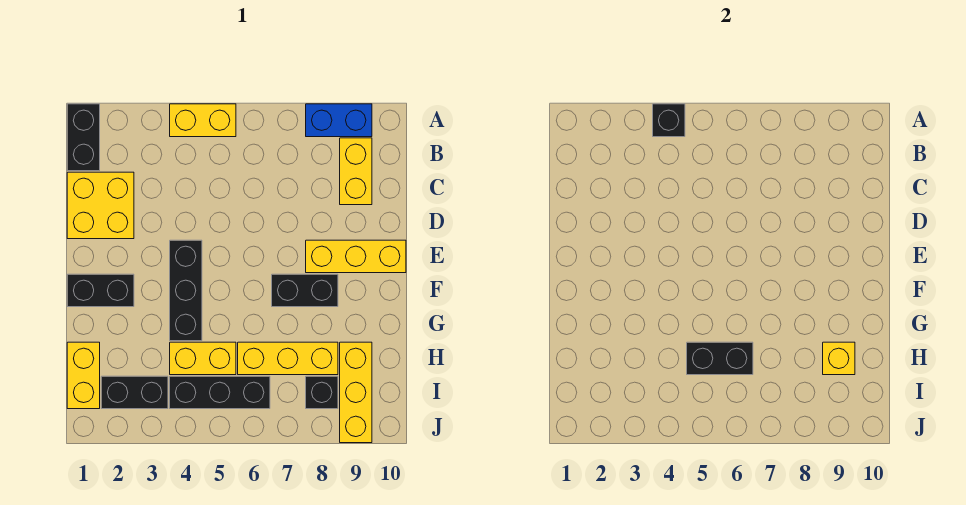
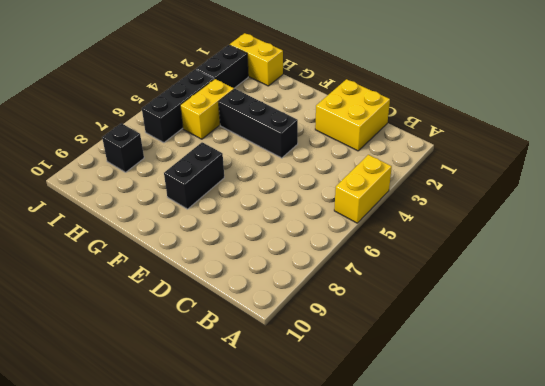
none -> black 1x2 brick [67,104,100,171]
none -> blue 1x2 brick [306,104,372,137]
none -> yellow 1x2 brick [340,138,372,205]

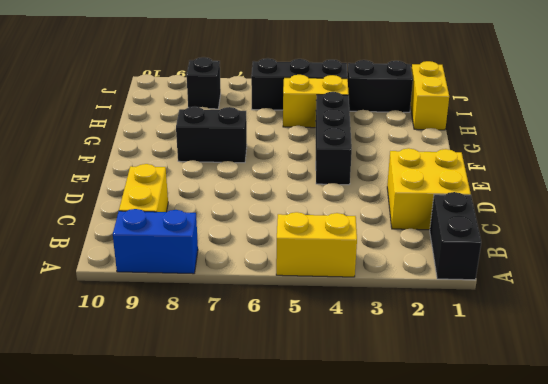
none -> yellow 1x3 brick [306,240,406,273]
none -> black 1x2 brick [67,274,134,307]
none -> yellow 1x3 brick [238,342,338,375]

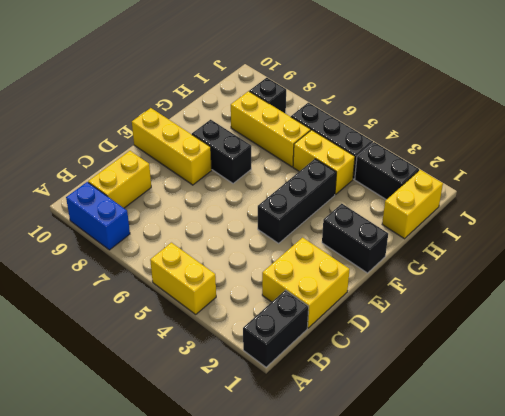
none -> yellow 1x3 brick [340,342,372,443]
none -> black 1x1 brick [653,104,685,137]
none -> black 1x2 brick [687,342,753,375]

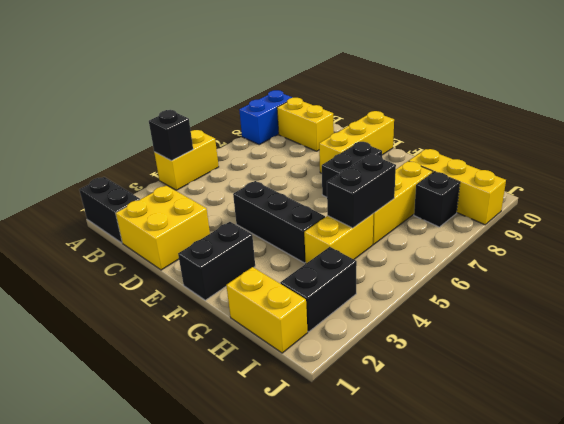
none -> black 1x3 brick [170,376,270,409]
none -> yellow 1x1 brick [823,342,855,375]

